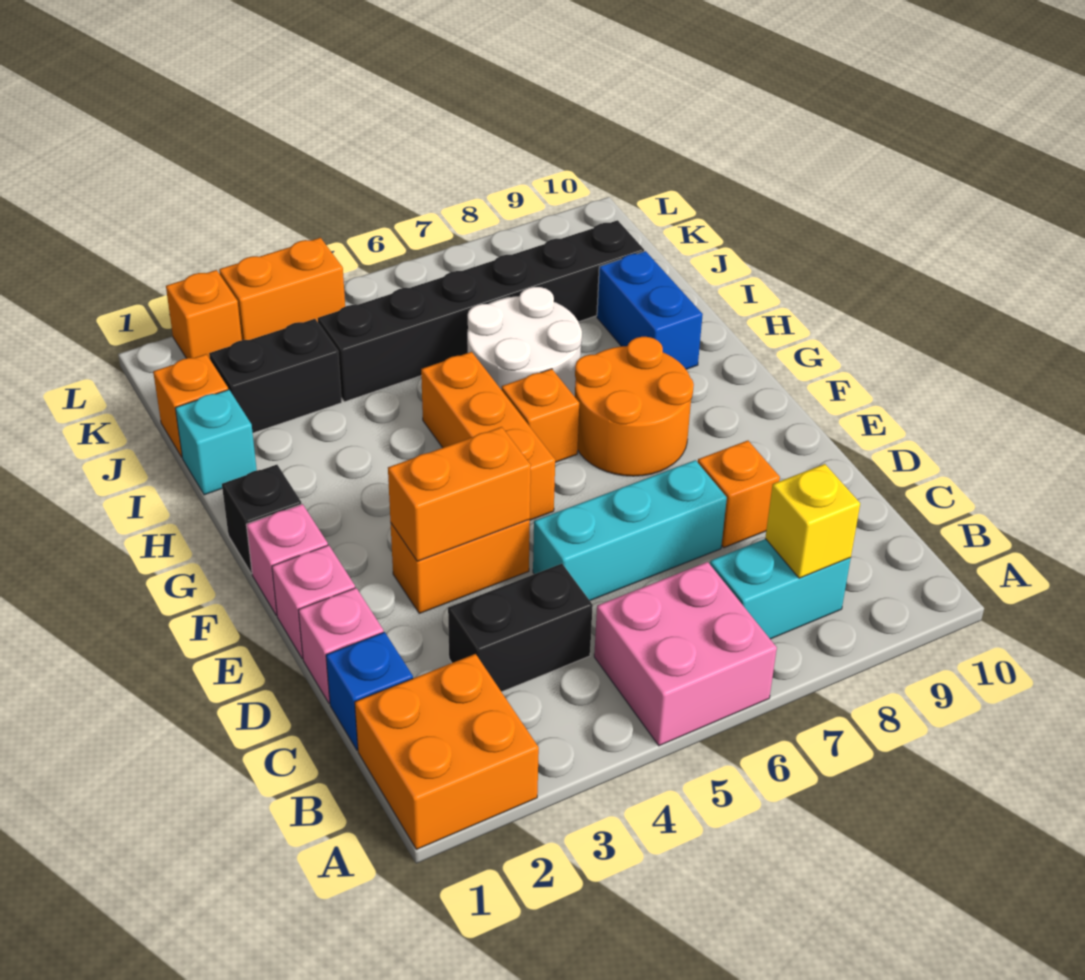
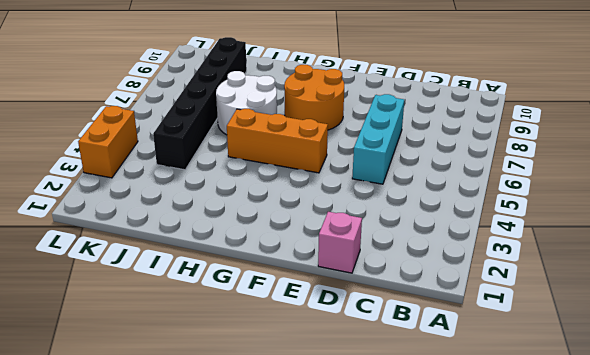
none -> orange 2x2 brick [355,654,539,849]
none -> pink 2x2 brick [594,562,777,746]
none -> cyan 1x2 brick [710,539,851,639]

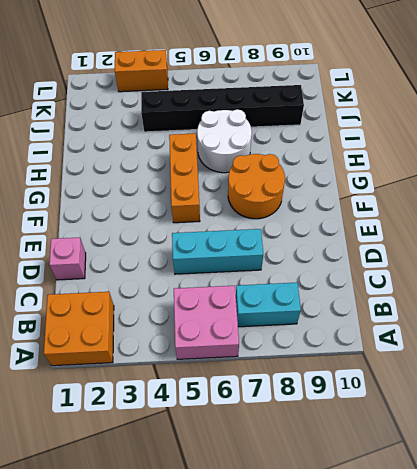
none -> blue 1x1 brick [326,632,413,750]
none -> black 1x2 brick [448,564,593,692]
none -> orange 1x1 brick [698,441,780,548]

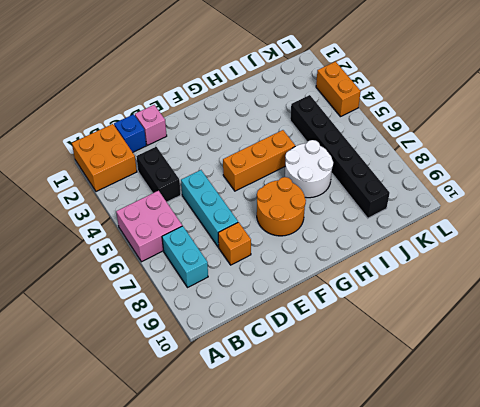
none -> pink 1x1 brick [272,545,355,659]
none -> orange 1x2 brick [391,520,530,613]
none -> pink 1x1 brick [246,504,328,615]

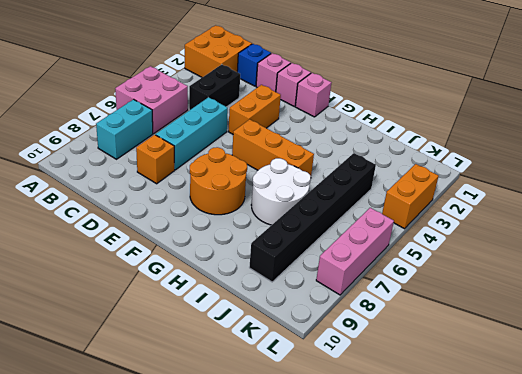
pink 1x3 brick [316,208,394,295] -> none
none -> black 1x1 brick [222,465,302,574]
none -> orange 1x1 brick [502,369,579,462]
none -> blue 1x2 brick [597,251,703,369]

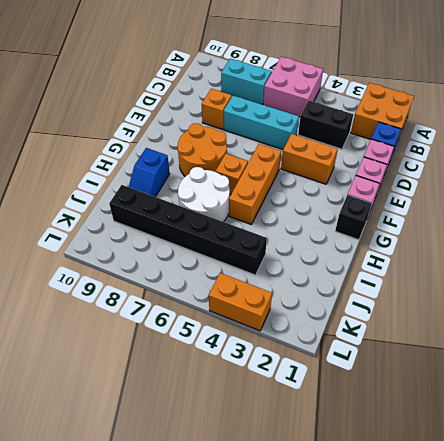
blue 1x2 slope [129,148,170,197] -> blue 1x2 brick [597,251,703,369]
none -> cyan 1x1 brick [175,390,257,495]
none -> orange 1x1 brick [153,354,228,457]
none -> black 1x2 brick [209,319,342,433]

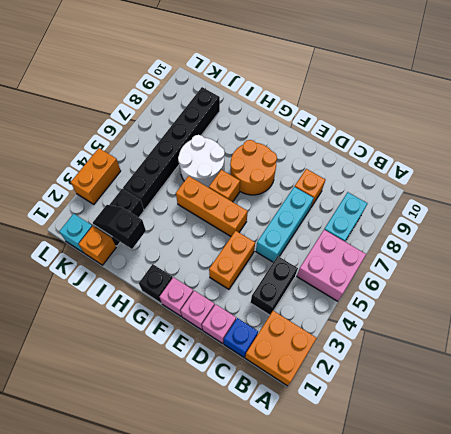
black 1x2 slope [93,205,146,249] -> none
cyan 1x1 brick [59,214,92,253] -> cyan 1x1 brick moved to [175,390,257,495]
none -> blue 1x2 brick [597,251,703,369]
none -> orange 1x1 brick [166,270,242,359]
none -> yellow 1x1 brick [765,464,860,578]

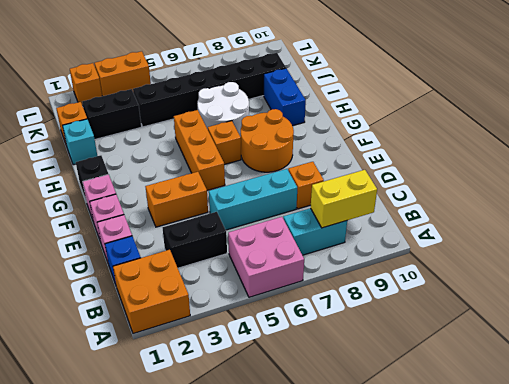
yellow 1x2 brick [311,170,377,228] -> yellow 1x1 brick [765,464,860,578]
none -> orange 1x2 brick [388,427,531,561]

